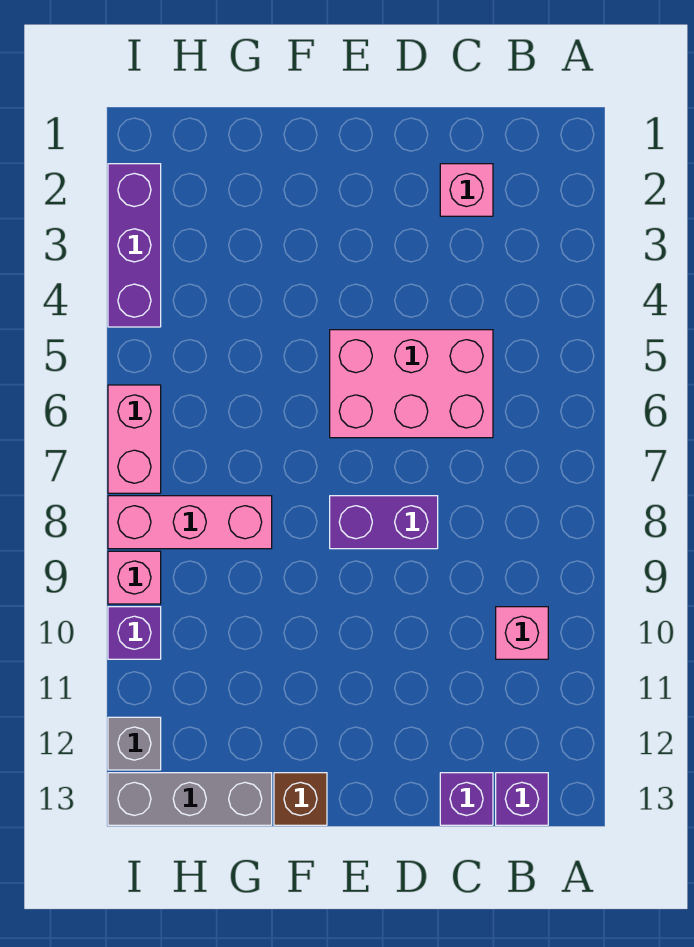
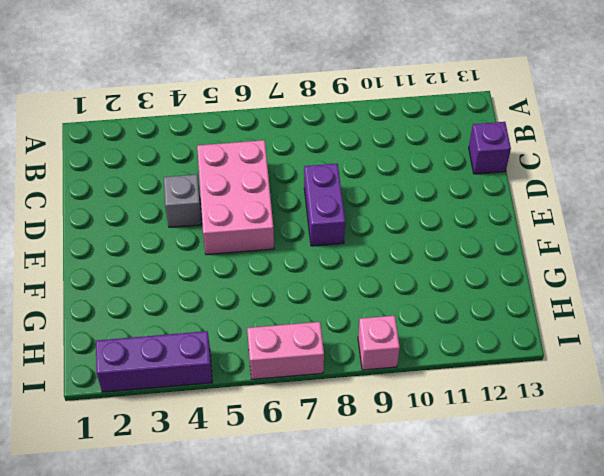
grey 1x1 brick [164,174,202,227] -> grey 1x1 brick moved to [108,717,161,770]
none -> pink 1x1 brick [496,607,548,659]
none -> purple 1x1 brick [496,773,548,825]
none -> pink 1x1 brick [440,164,493,216]

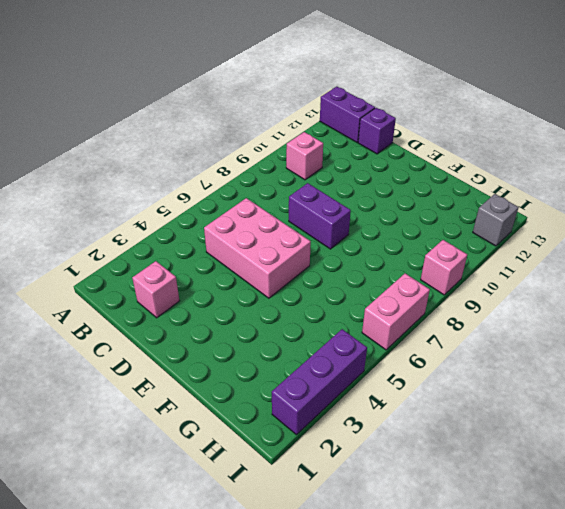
purple 1x2 brick [320,87,375,142] -> purple 1x1 brick [496,773,548,825]
none -> brown 1x1 brick [274,773,327,825]
none -> pink 1x3 brick [108,496,272,549]
none -> grey 1x3 brick [108,773,272,825]

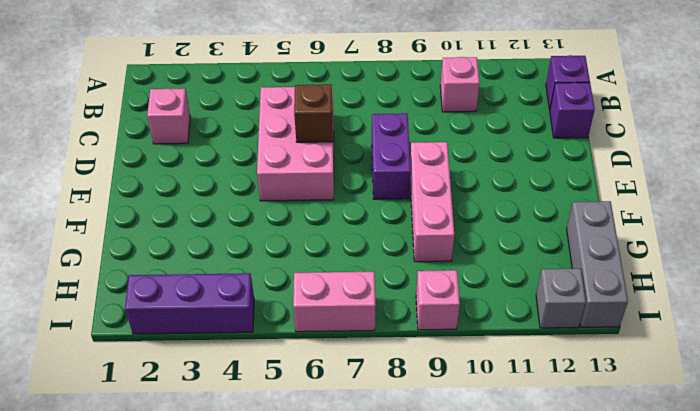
brown 1x1 brick [294,84,333,142] -> brown 1x1 brick moved to [274,773,327,825]
pink 1x3 brick [410,142,454,262] -> pink 1x3 brick moved to [108,496,272,549]
none -> purple 1x1 brick [108,607,161,659]

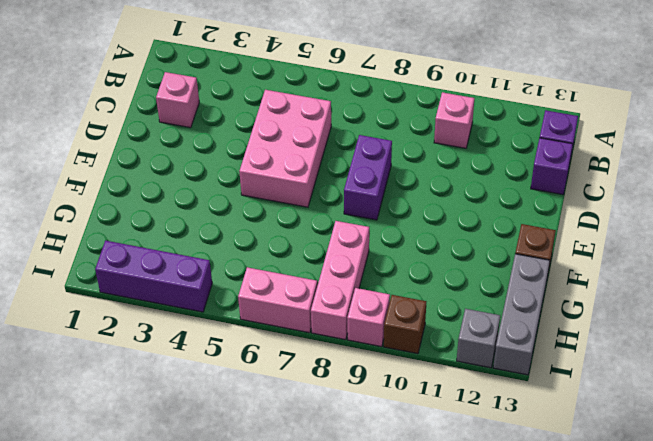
brown 1x1 brick [384,295,426,354] -> purple 1x1 brick [108,607,161,659]

